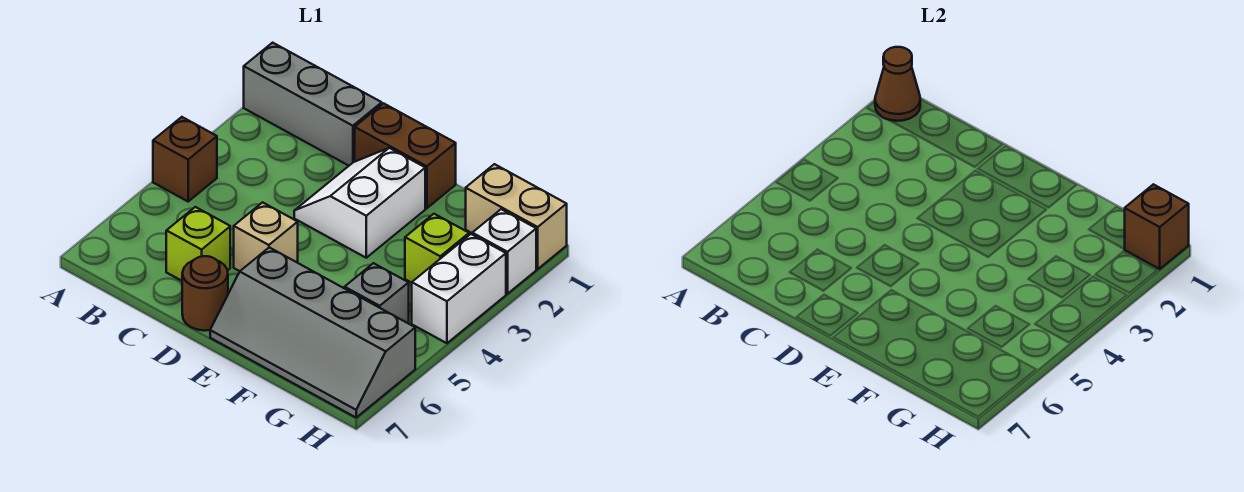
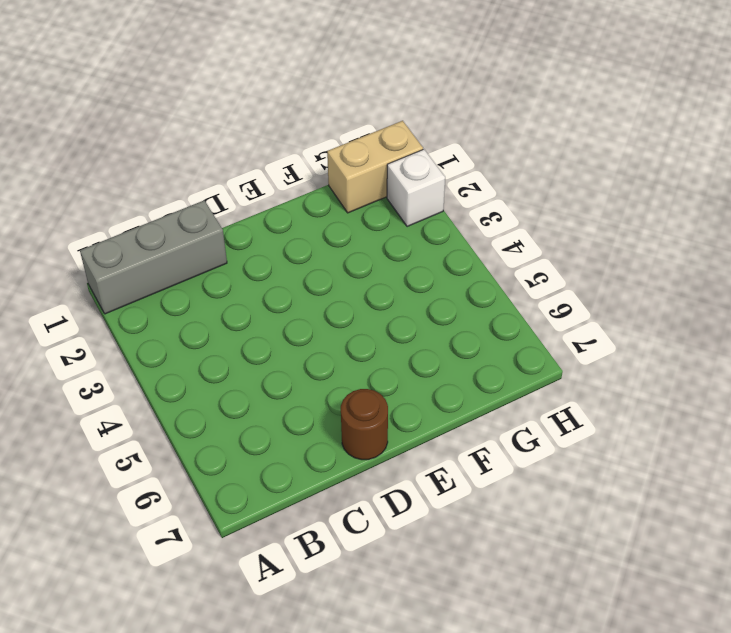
none -> brown 1x1 brick [153,117,217,201]
none -> lime 1x1 brick [166,207,230,281]
none -> brown 1x2 brick [355,103,456,208]

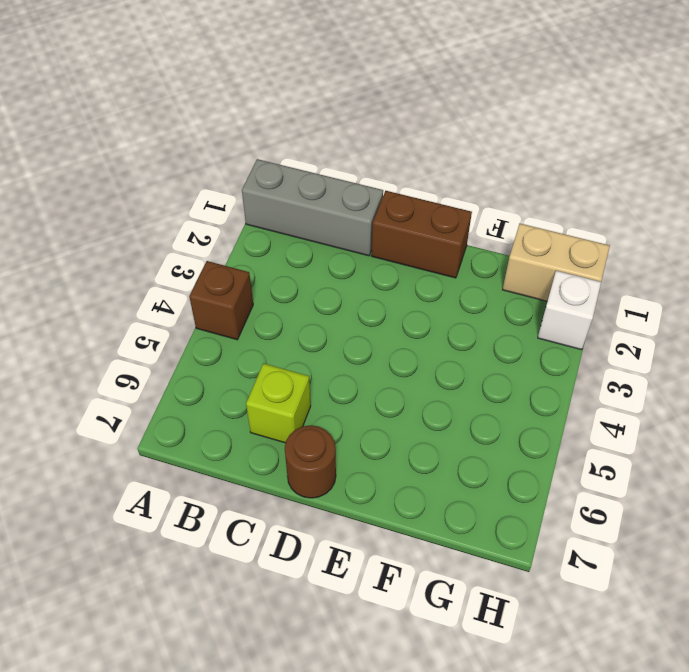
none -> white 2x2 slope [294,148,425,258]
none -> tan 1x1 brick [234,202,298,271]
none -> grey 2x4 slope [210,247,415,417]

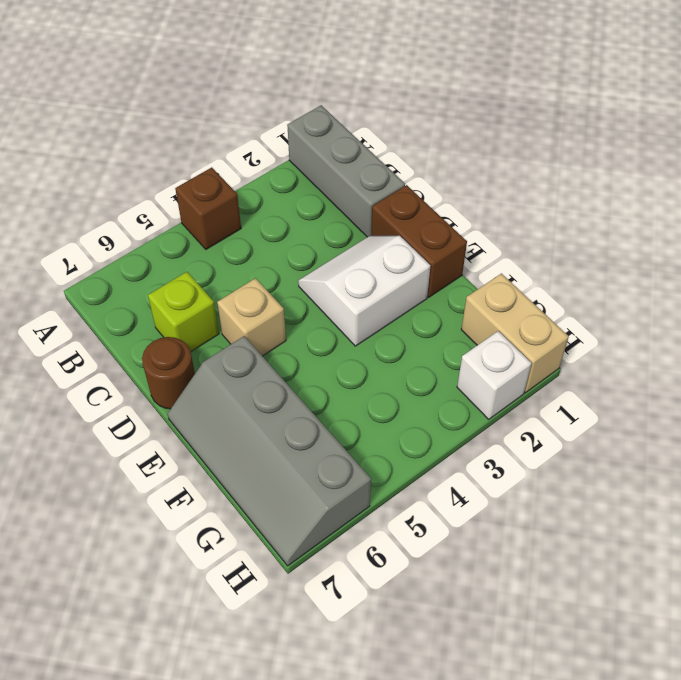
none -> lime 1x1 brick [405,214,469,283]
none -> grey 1x1 brick [345,263,409,323]
none -> white 1x2 brick [412,234,506,343]

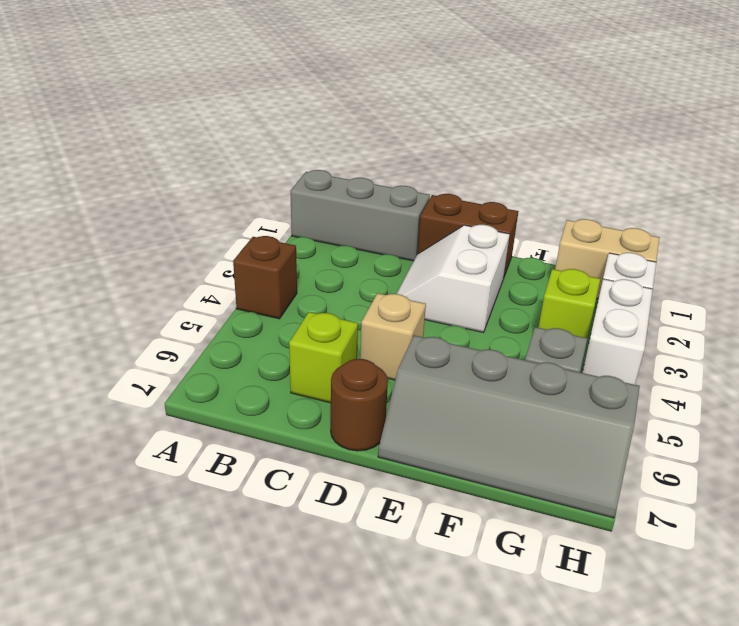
none -> brown 1x1 cone [875,47,920,121]
none -> brown 1x1 brick [1125,184,1189,269]

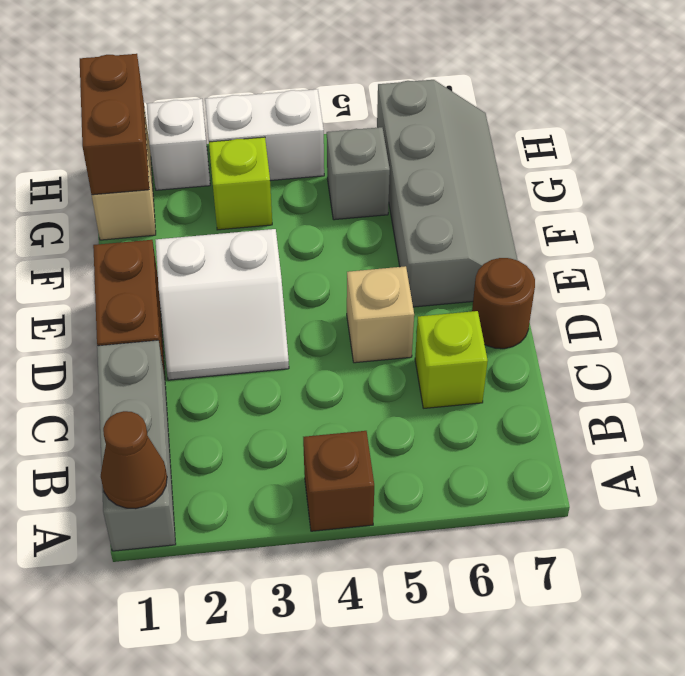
brown 1x2 brick [80,54,149,195] -> brown 1x1 brick [1125,184,1189,269]

